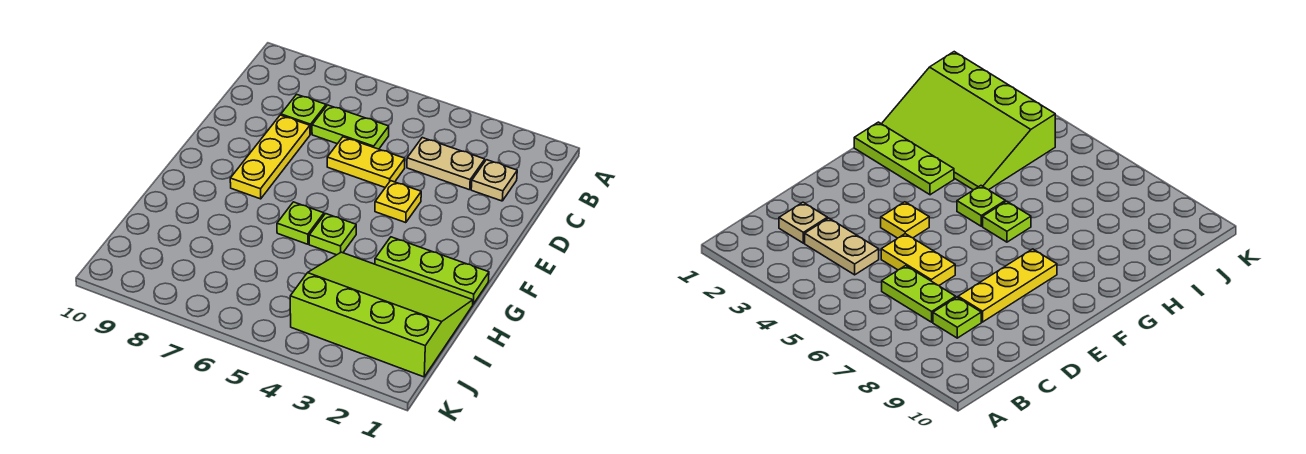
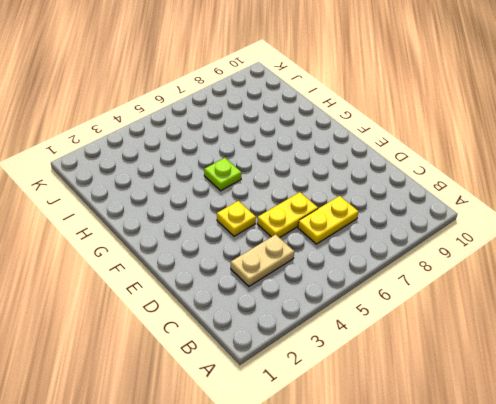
yellow 1x2 plate [298,196,358,244] -> lime 1x2 plate [312,105,389,149]
none -> tan 1x1 plate [471,160,517,201]
none -> lime 1x1 plate [281,94,326,134]

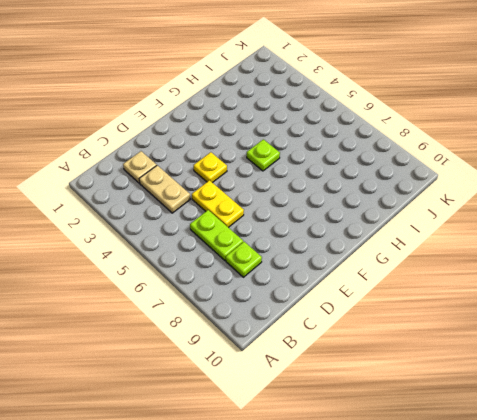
none -> yellow 1x3 plate [230,115,310,199]
none -> lime 1x3 plate [375,237,489,304]

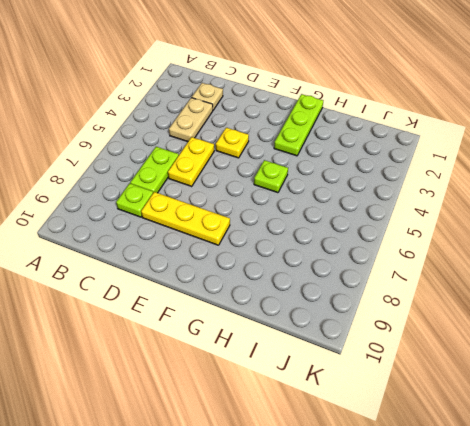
none -> lime 1x1 plate [277,202,324,244]
none -> lime 3x4 slope [290,252,473,377]

